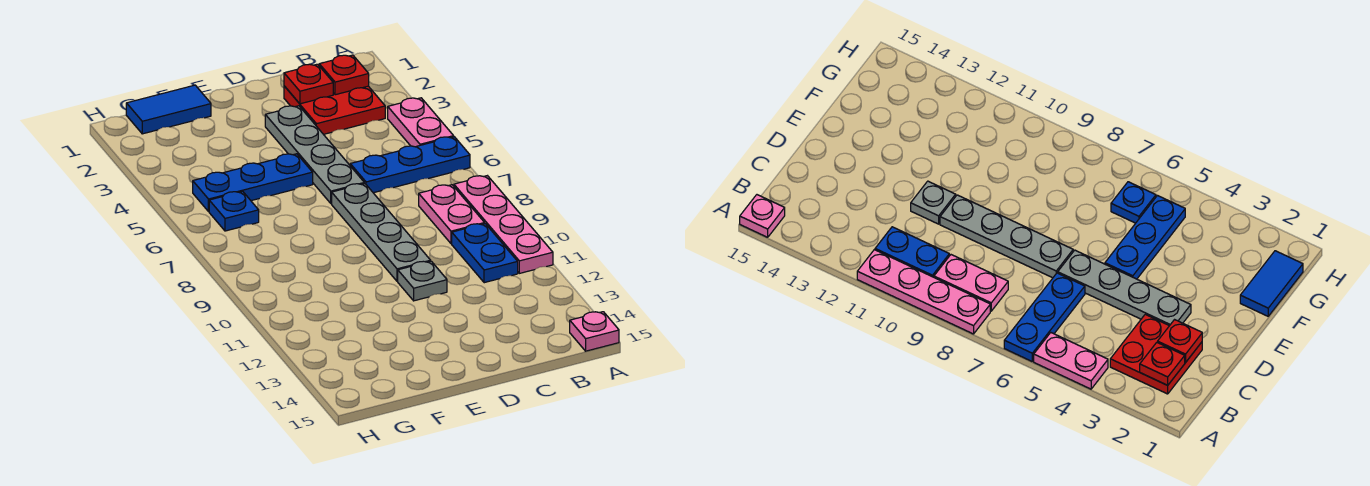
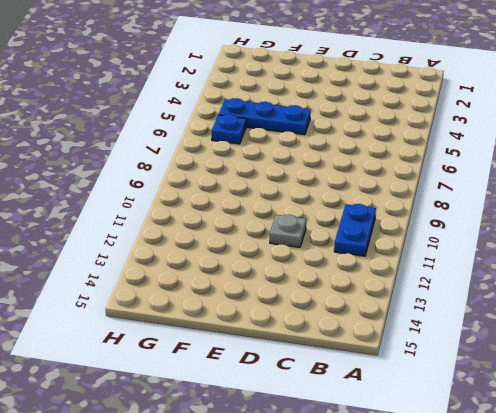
none -> pink 1x2 plate [388,98,454,147]
none -> blue 1x3 plate [350,137,470,193]
none -> pink 1x4 plate [454,176,553,273]

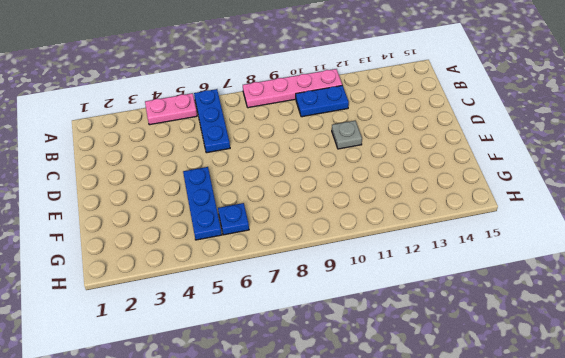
none -> pink 1x1 plate [570,312,619,351]
none -> red 2x2 plate [284,86,385,134]
none -> pink 1x2 plate [419,185,485,244]

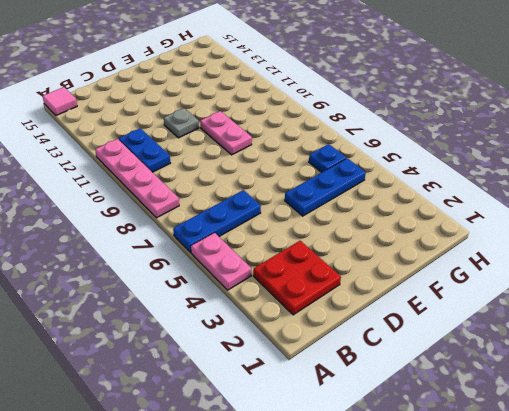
pink 1x1 tile [43,87,77,116] -> pink 1x1 plate [570,312,619,351]
pink 1x2 plate [200,111,252,155] -> pink 1x2 plate moved to [419,185,485,244]
none -> grey 1x4 plate [265,106,364,204]
none -> grey 1x4 plate [332,184,431,281]
none -> blue 1x2 tile [126,85,211,134]

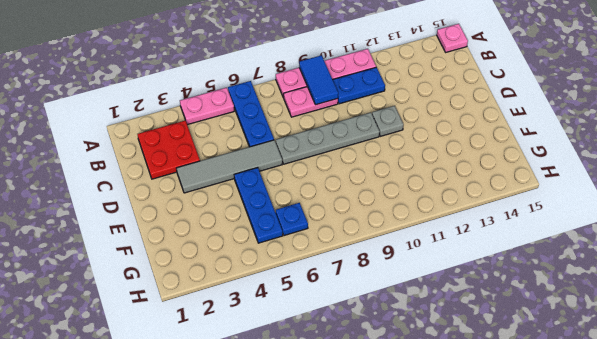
blue 1x2 tile [299,55,338,105] -> blue 1x2 tile moved to [126,85,211,134]
grey 1x4 tile [176,140,282,193] -> grey 1x4 plate [265,106,364,204]
none -> red 1x1 plate [319,55,369,95]
none -> red 1x1 plate [284,64,333,104]

